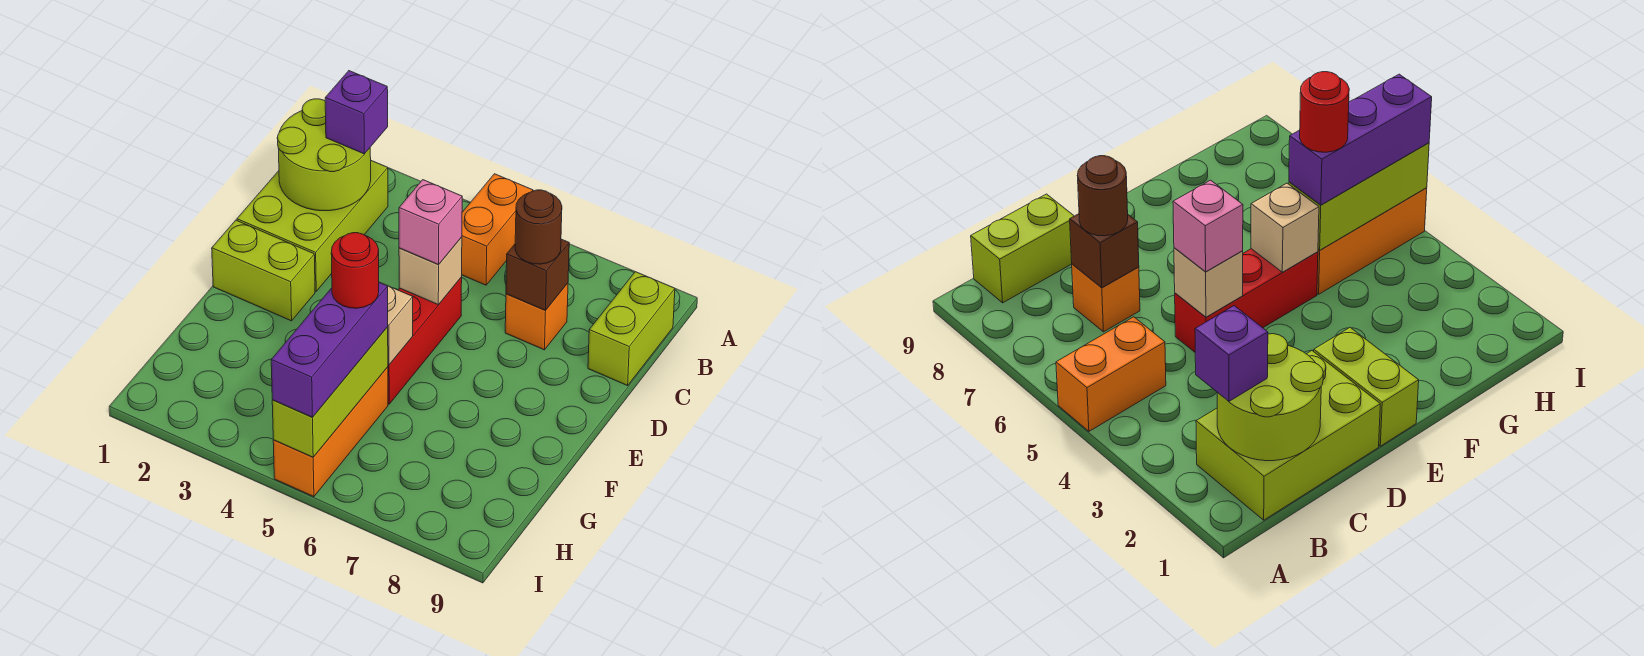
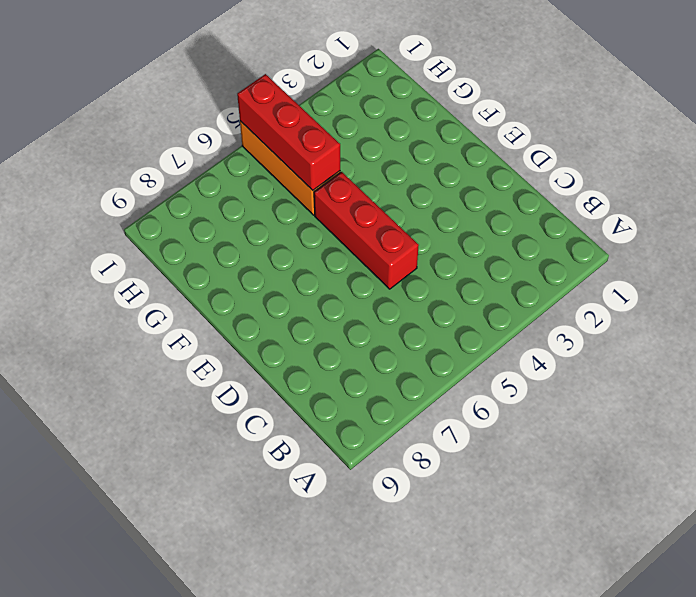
red 1x3 brick [237,74,340,190] -> lime 1x3 brick [272,327,388,457]
none -> orange 1x2 brick [462,174,533,285]
none -> lime 2x3 brick [237,161,388,291]
none -> lime 1x2 brick [588,272,675,386]

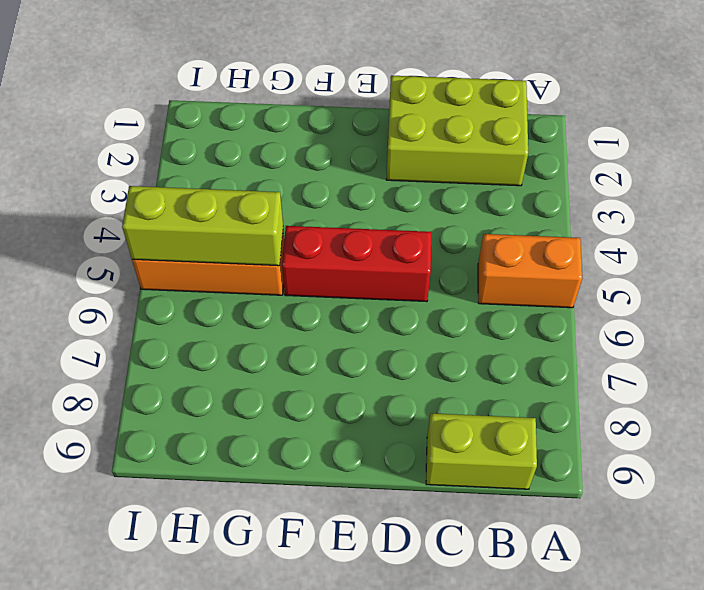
none -> orange 1x1 brick [505,283,568,350]
none -> lime 1x2 brick [212,220,315,321]
none -> lime 2x2 round brick [277,99,371,211]

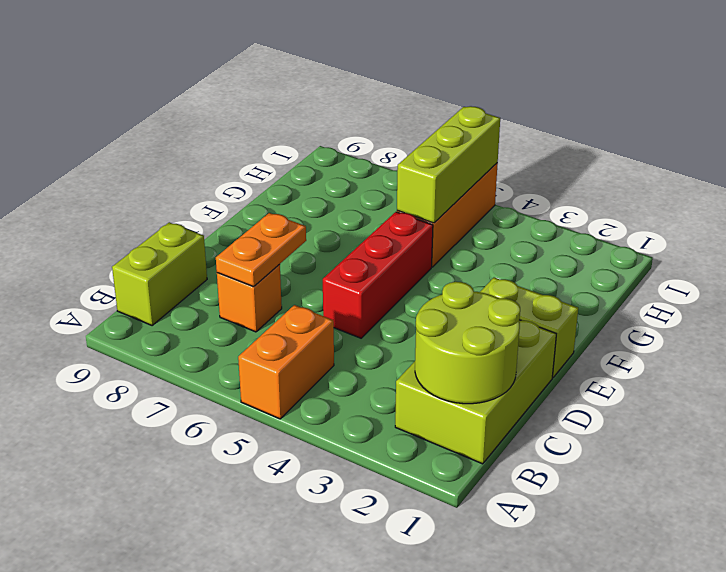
orange 1x2 plate [216,213,306,287] -> brown 1x1 brick [506,239,569,310]
none -> tan 1x1 brick [399,237,462,305]
none -> tan 1x1 brick [382,283,413,365]
none -> purple 1x1 brick [325,71,388,154]

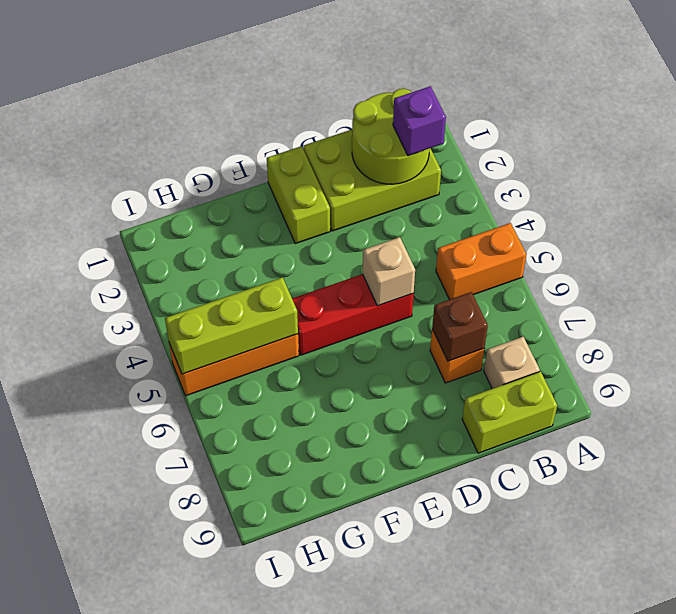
tan 1x1 brick [484,337,540,389] -> tan 1x1 brick moved to [382,283,413,365]
none -> brown 1x1 round brick [515,190,562,264]
none -> pink 1x1 brick [399,180,462,265]
none -> purple 1x3 brick [271,282,388,417]

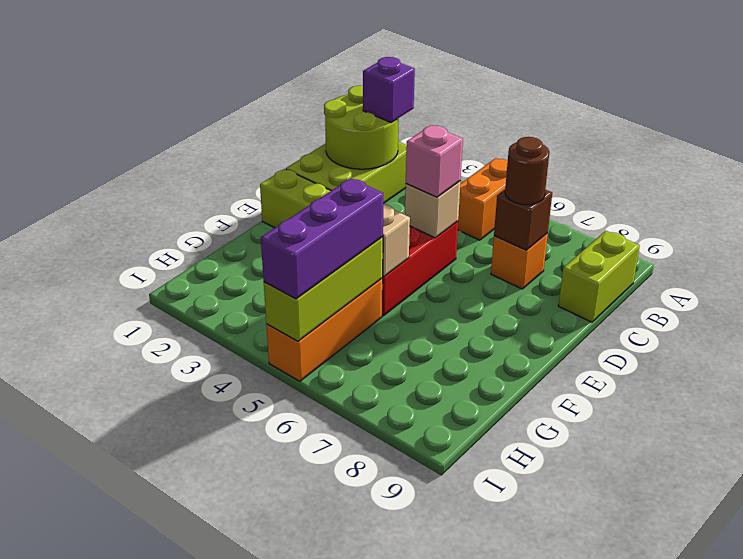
none -> red 1x1 round brick [331,233,379,308]

